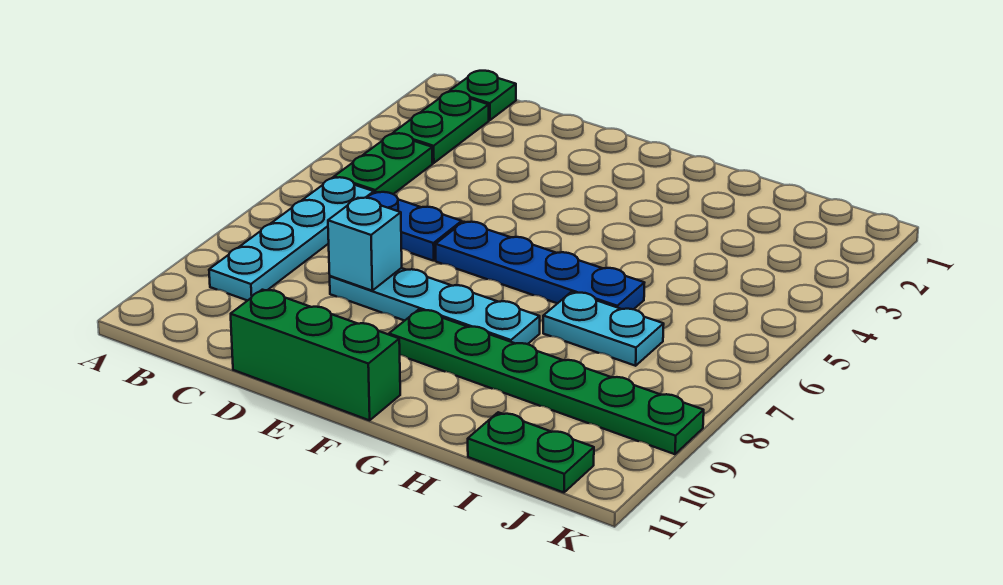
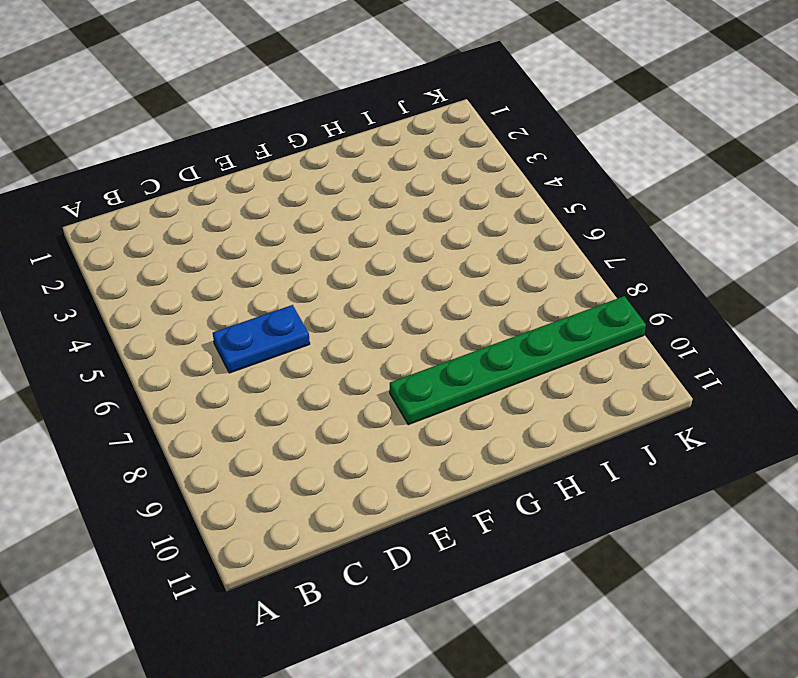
none -> green 1x1 plate [450,71,516,120]
none -> green 1x2 plate [393,91,489,163]
none -> green 1x2 plate [334,133,433,194]

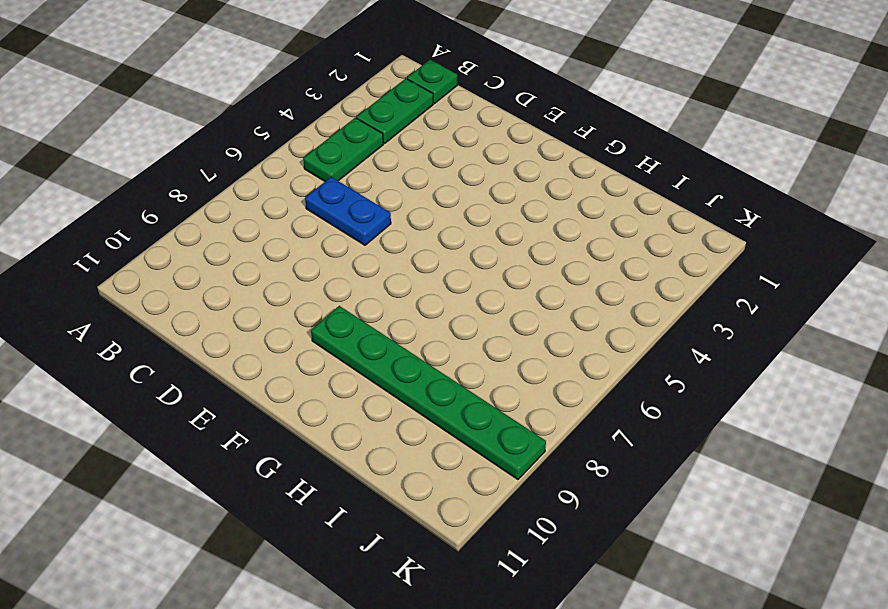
none -> cyan 1x4 plate [209,177,374,301]
none -> cyan 1x4 plate [330,268,540,344]
none -> green 1x3 brick [231,290,400,420]

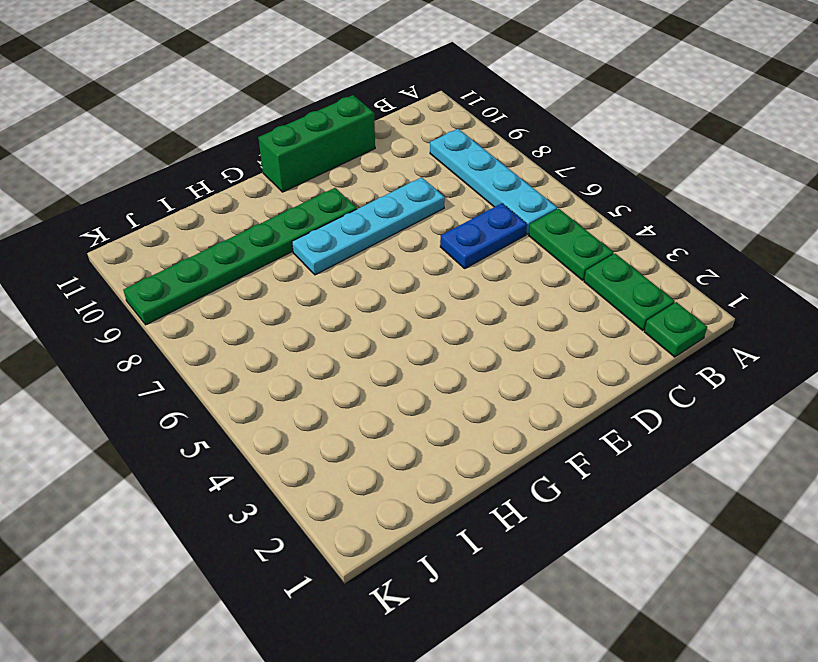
none -> blue 1x4 plate [436,222,644,309]
none -> cyan 1x2 plate [543,292,664,366]
none -> green 1x2 plate [468,412,594,492]

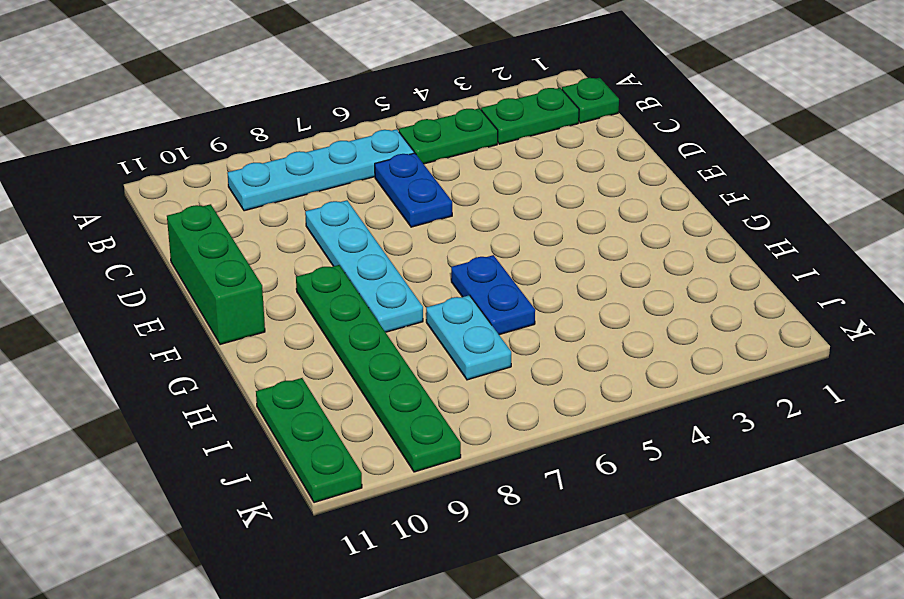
blue 1x2 plate [451,255,535,335] -> blue 1x4 plate [436,222,644,309]
green 1x3 plate [256,378,362,503] -> green 1x2 plate [468,412,594,492]
none -> cyan 1x1 brick [328,198,402,291]

